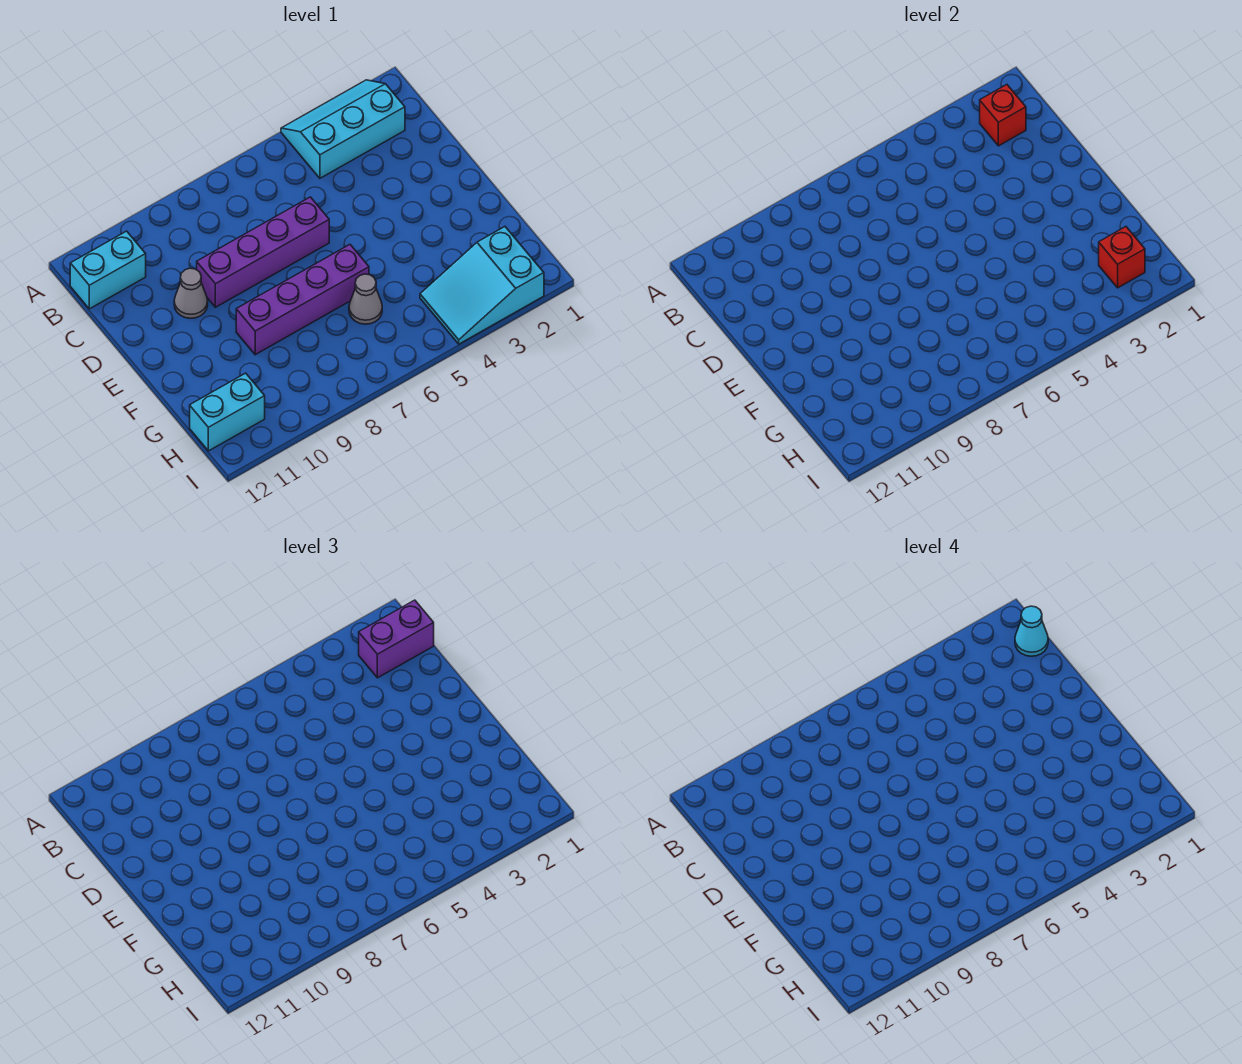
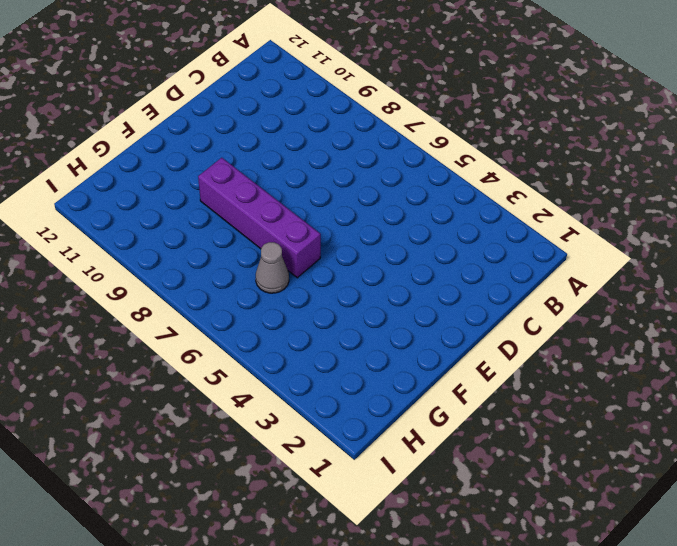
none -> cyan 2x3 slope [281,80,405,178]
none -> cyan 1x2 brick [70,231,146,309]
none -> purple 1x4 brick [197,197,329,307]

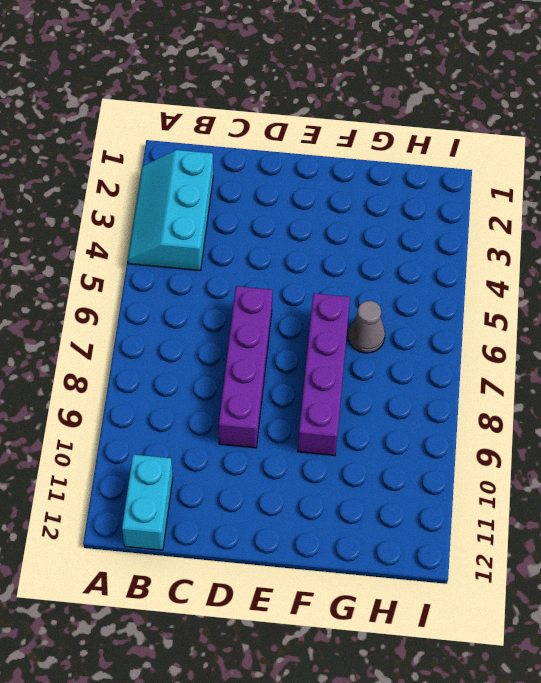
none -> grey 1x1 cone [174,268,208,318]
none -> cyan 2x3 slope [420,227,544,344]
none -> cyan 1x2 brick [190,373,265,451]

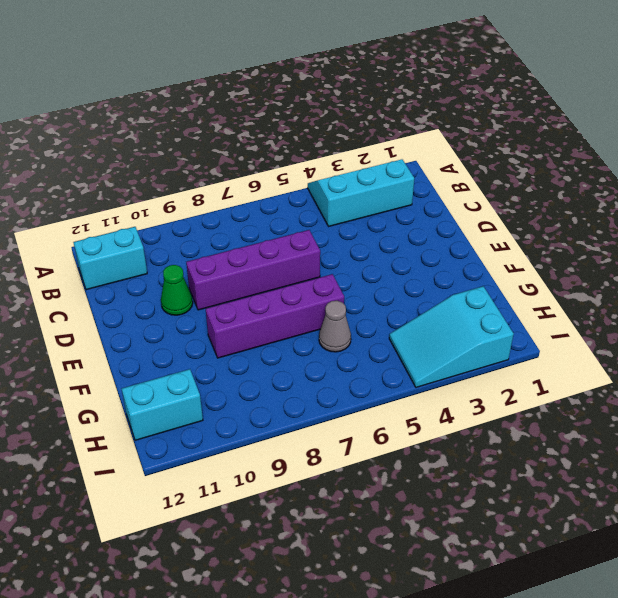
green 1x1 cone [161,265,193,315] -> grey 1x1 cone [174,268,208,318]
none -> red 1x1 brick [980,85,1026,146]
none -> red 1x1 brick [1099,227,1145,288]
none -> purple 1x2 brick [359,600,434,678]

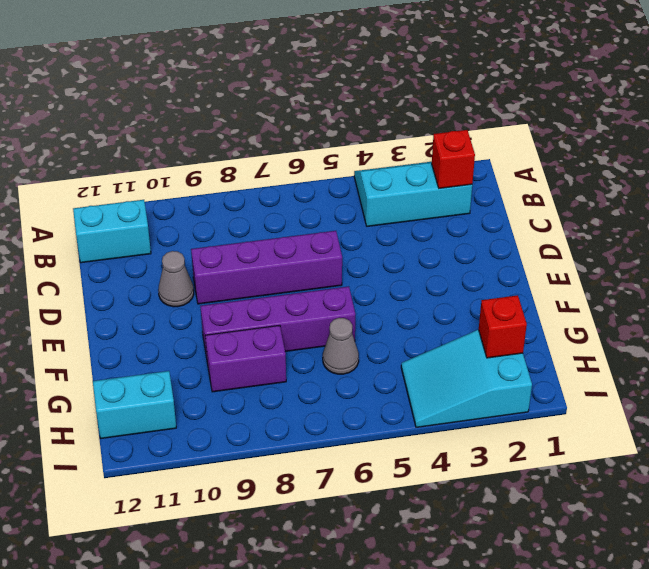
purple 1x2 brick [205,325,286,392] -> purple 1x2 brick moved to [359,600,434,678]
none -> cyan 1x1 cone [1015,606,1048,656]

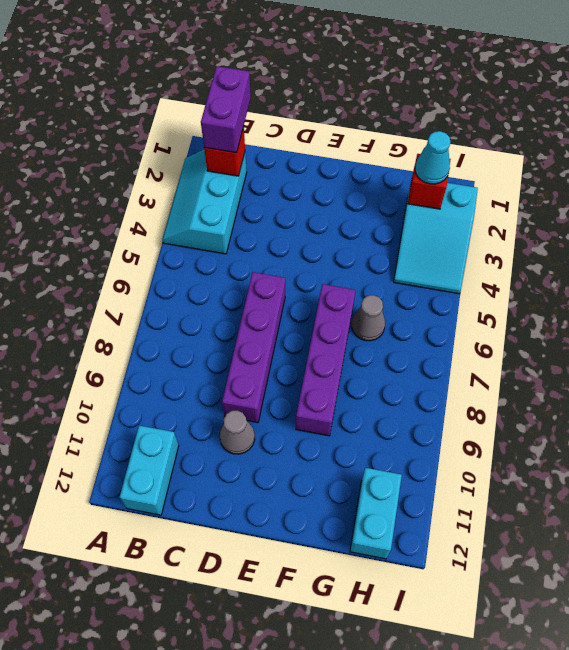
cyan 1x1 cone [415,131,450,184] -> cyan 1x1 cone moved to [1015,606,1048,656]

